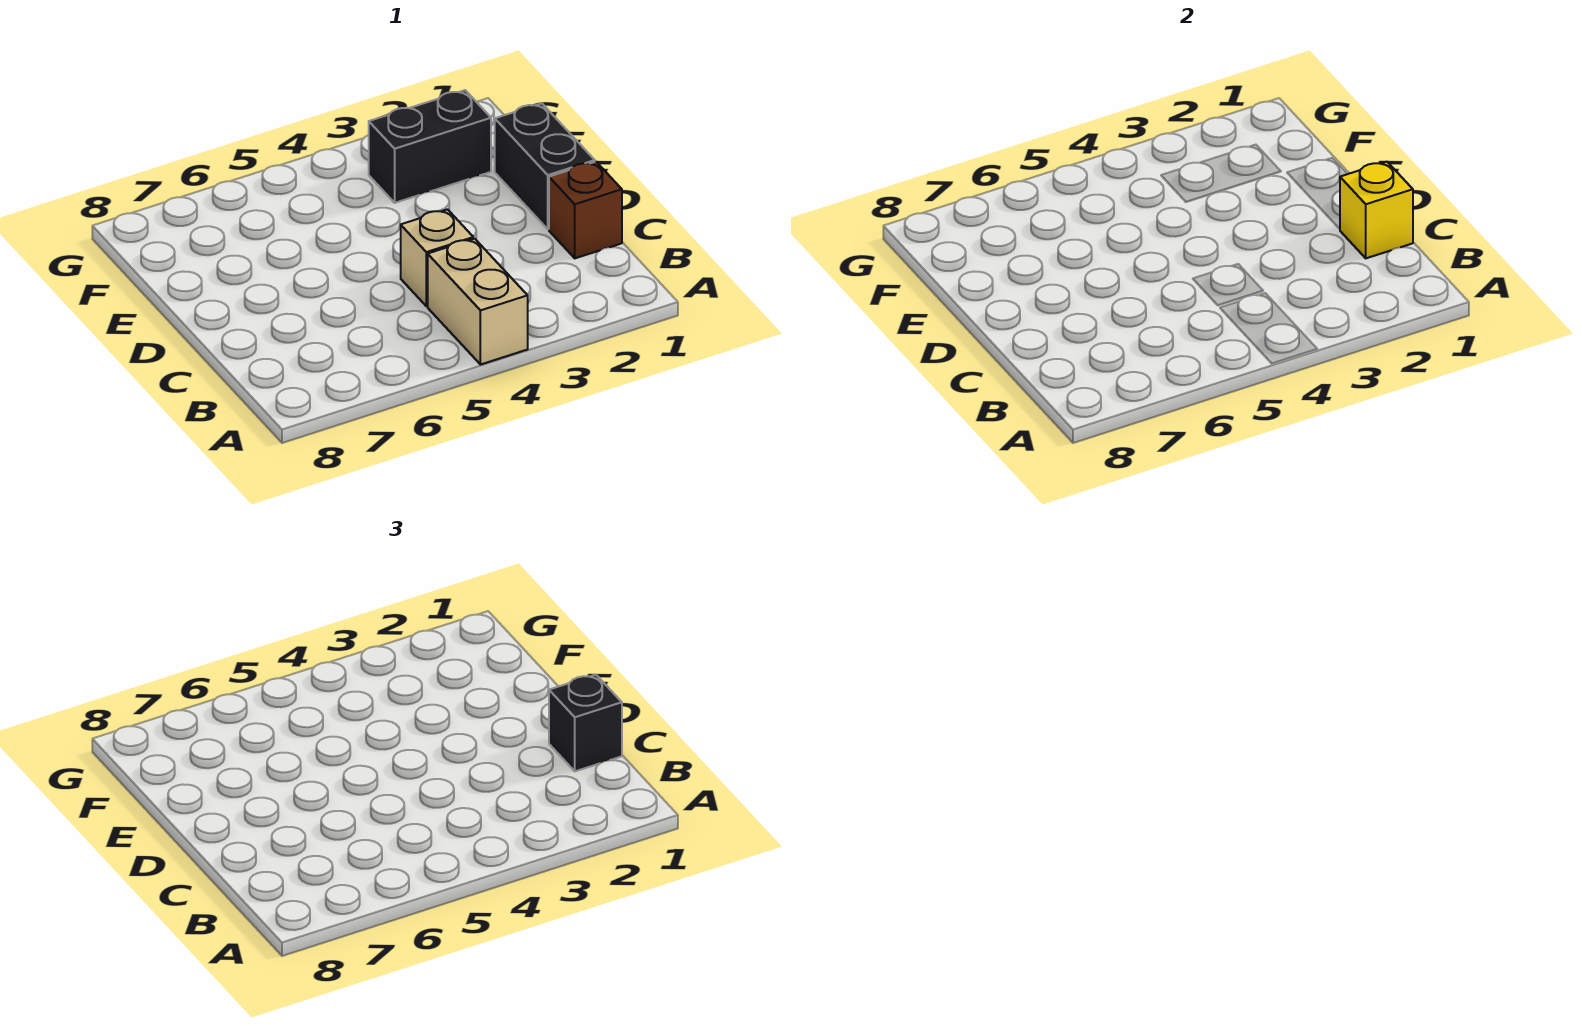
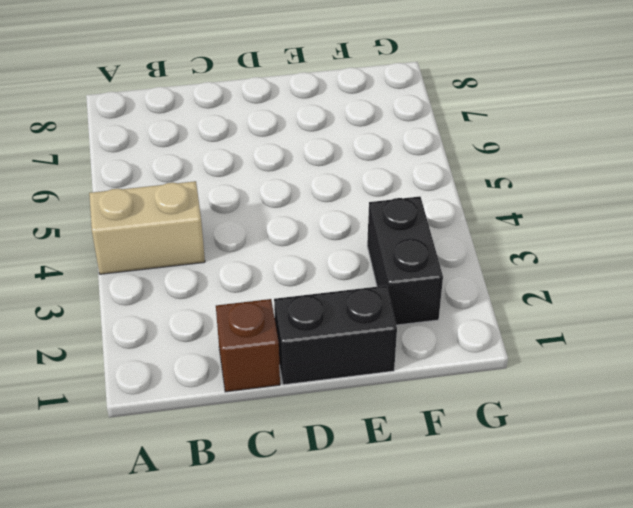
none -> tan 1x1 brick [401,209,473,306]
none -> yellow 1x1 brick [1340,162,1413,258]

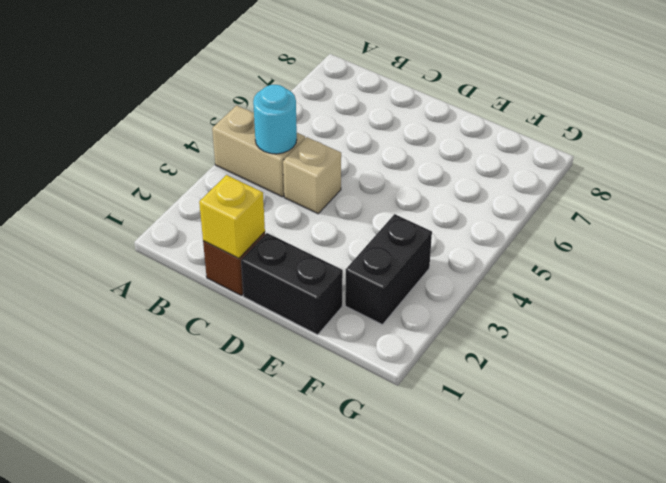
cyan 1x1 round brick [253,85,297,154] -> none
none -> black 1x1 brick [549,675,622,771]

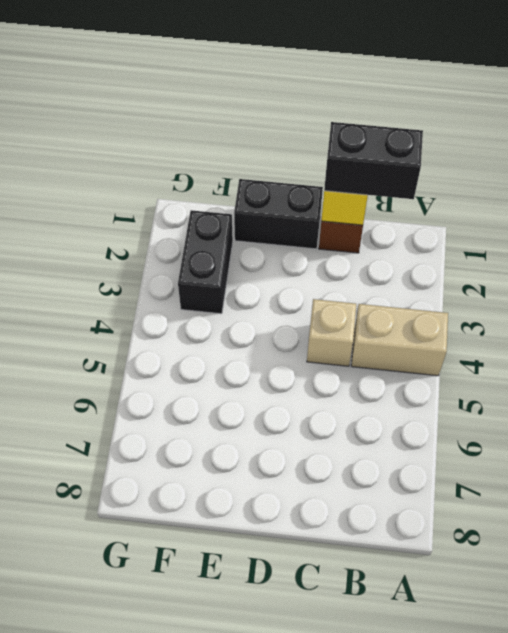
black 1x2 brick [324,122,423,199] -> black 1x1 brick [549,675,622,771]

